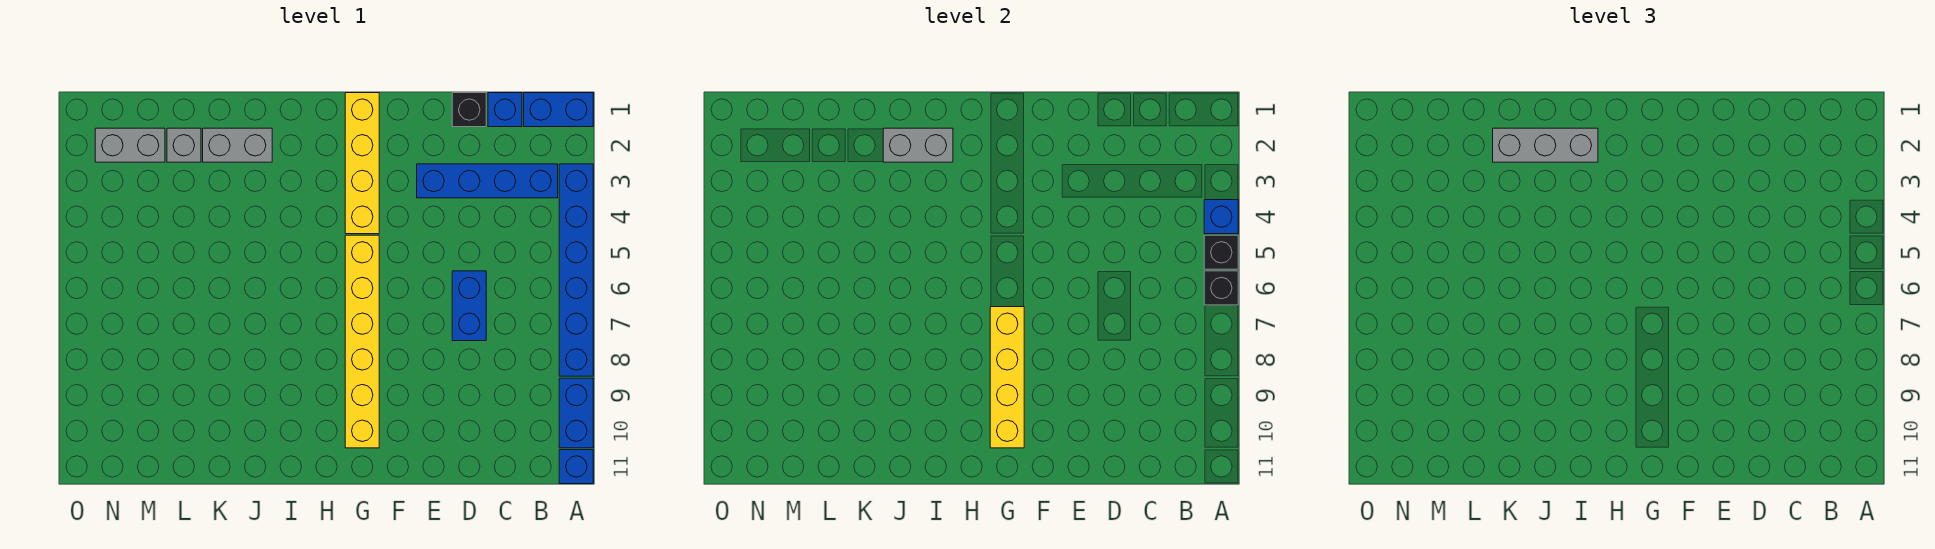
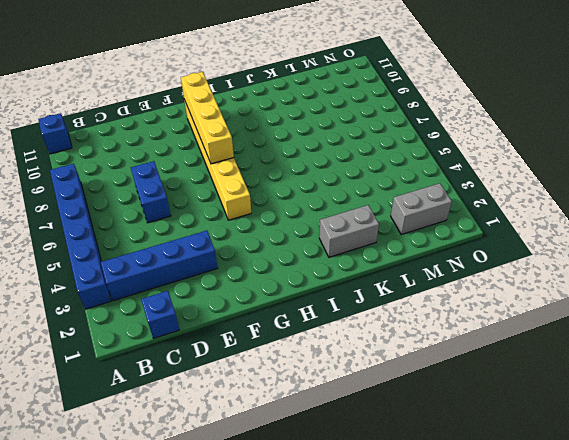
none -> blue 1x2 brick [524,93,593,127]
none -> blue 1x2 brick [559,378,593,448]
none -> black 1x1 brick [452,93,486,127]

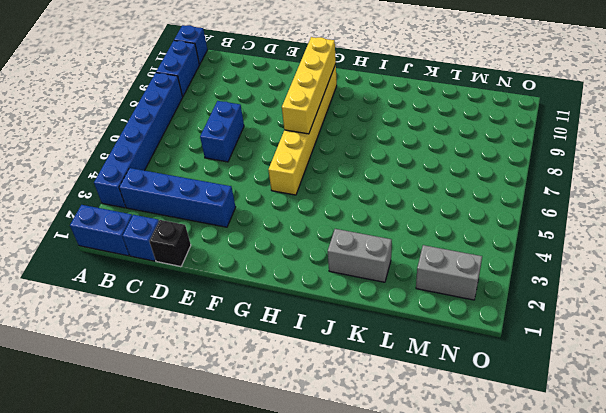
none -> yellow 1x4 brick [345,93,379,234]
none -> grey 1x1 brick [167,128,201,162]
none -> blue 1x1 brick [1204,200,1238,234]

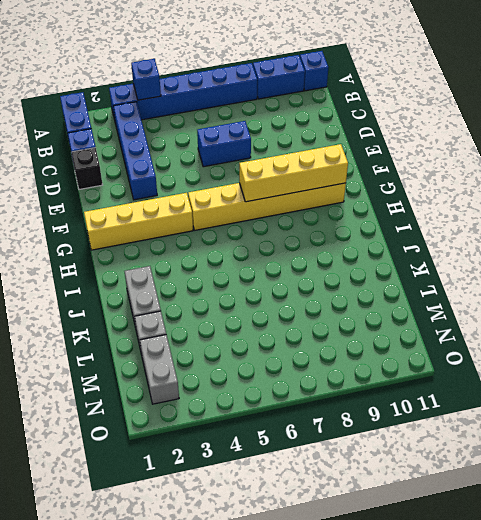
none -> black 1x1 brick [1204,235,1238,269]
none -> black 1x1 brick [1204,271,1238,305]
none -> grey 1x2 brick [883,128,953,162]

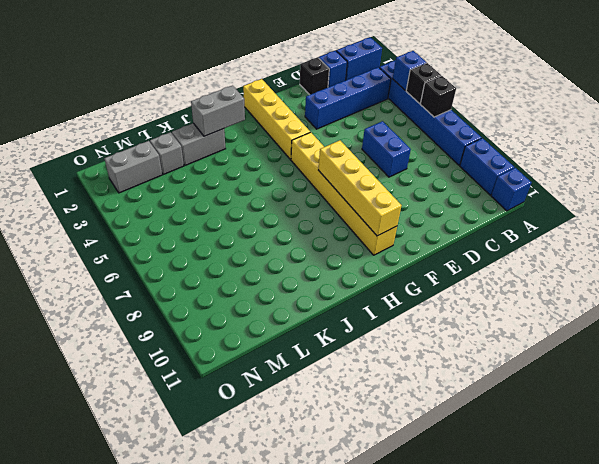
none -> grey 1x3 brick [1493,128,1598,162]

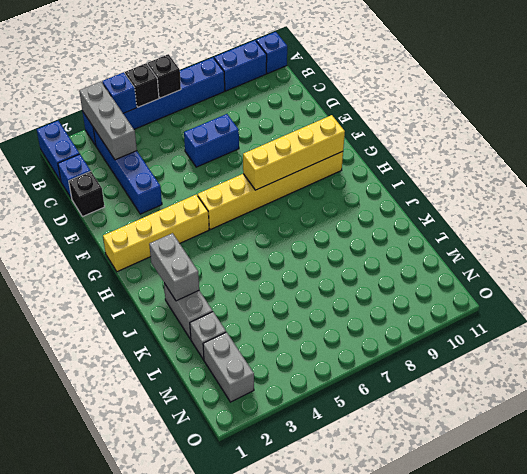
grey 1x3 brick [79,82,137,160] -> grey 1x3 brick moved to [1493,128,1598,162]

